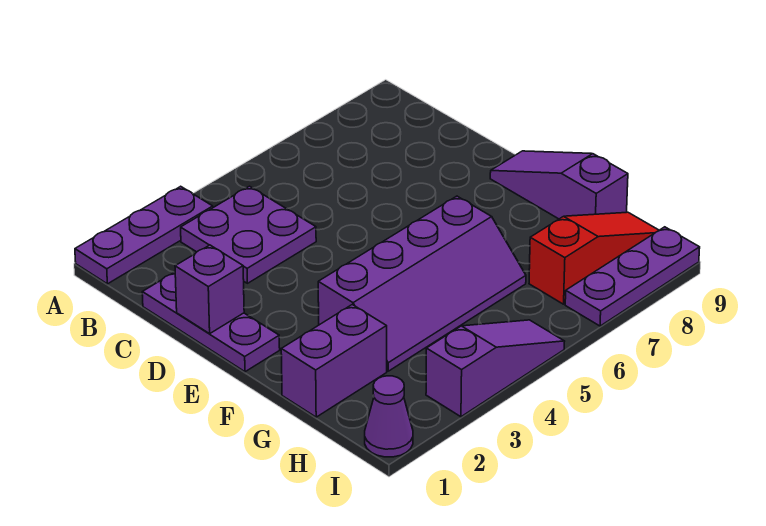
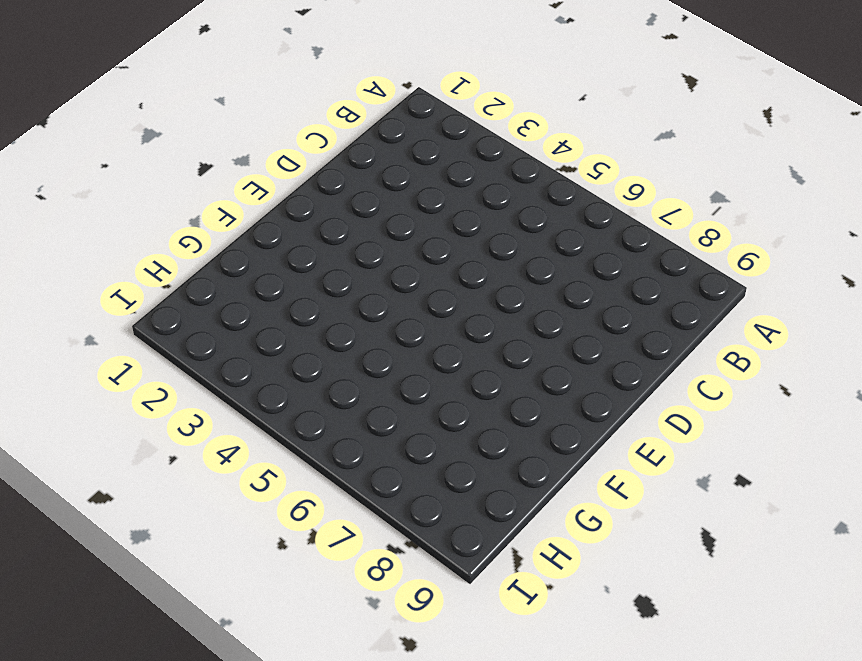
none -> purple 1x3 plate [75,186,213,284]
none -> purple 2x2 plate [181,186,316,283]

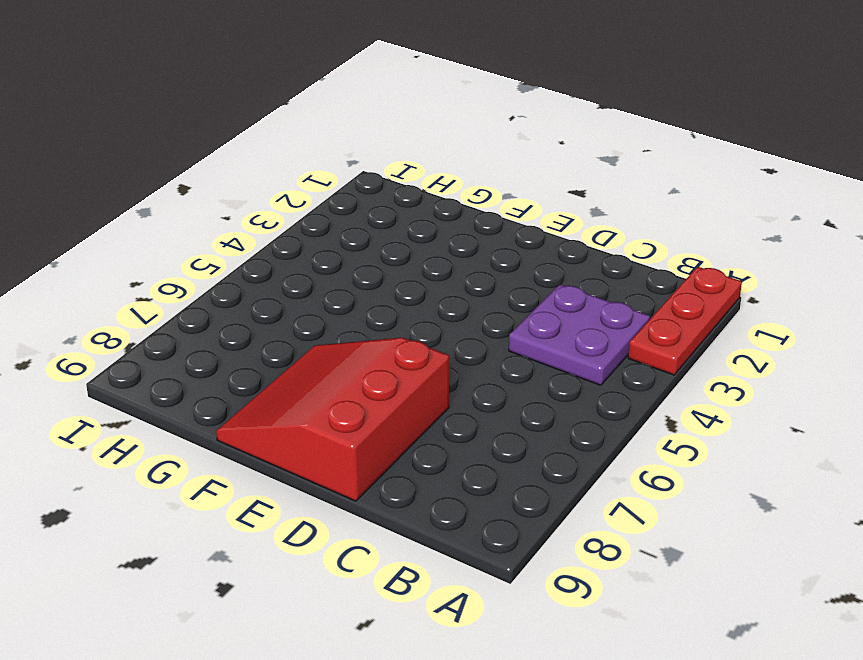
red 1x3 plate [628,267,742,375] -> purple 1x3 plate [75,186,213,284]
red 3x3 slope [216,338,449,501] -> purple 1x3 slope [490,151,628,219]
none -> purple 1x3 plate [142,272,280,372]
none -> purple 2x4 slope [318,196,526,371]

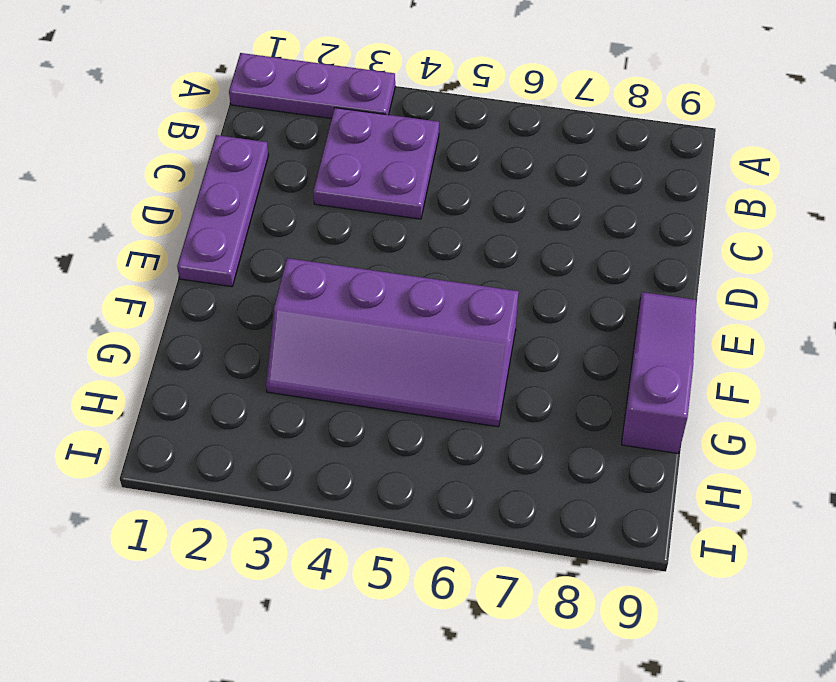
none -> purple 1x2 brick [281,305,387,417]
none -> red 1x3 slope [529,212,659,304]

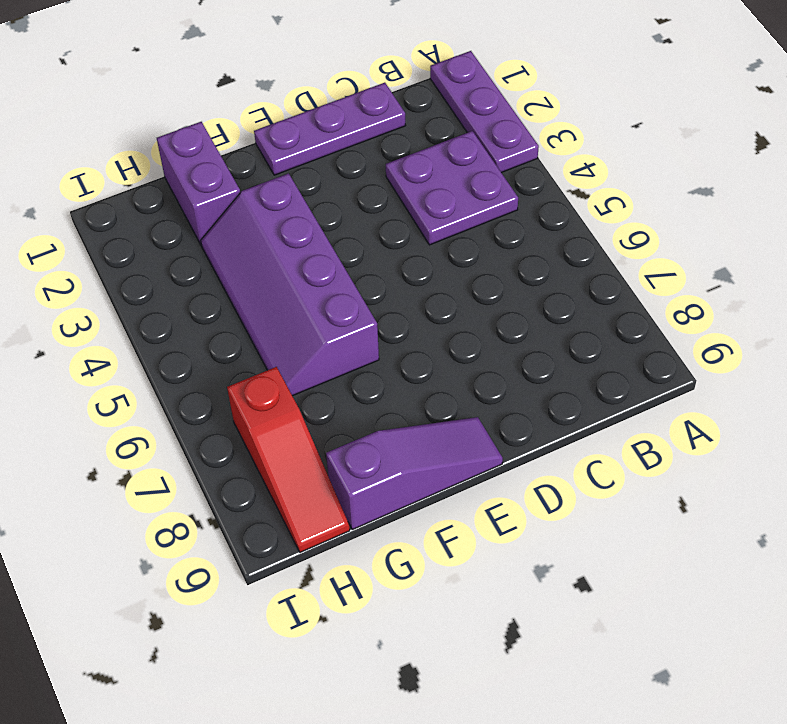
none -> purple 1x1 cone [365,376,413,457]
none -> purple 1x3 slope [426,320,565,417]

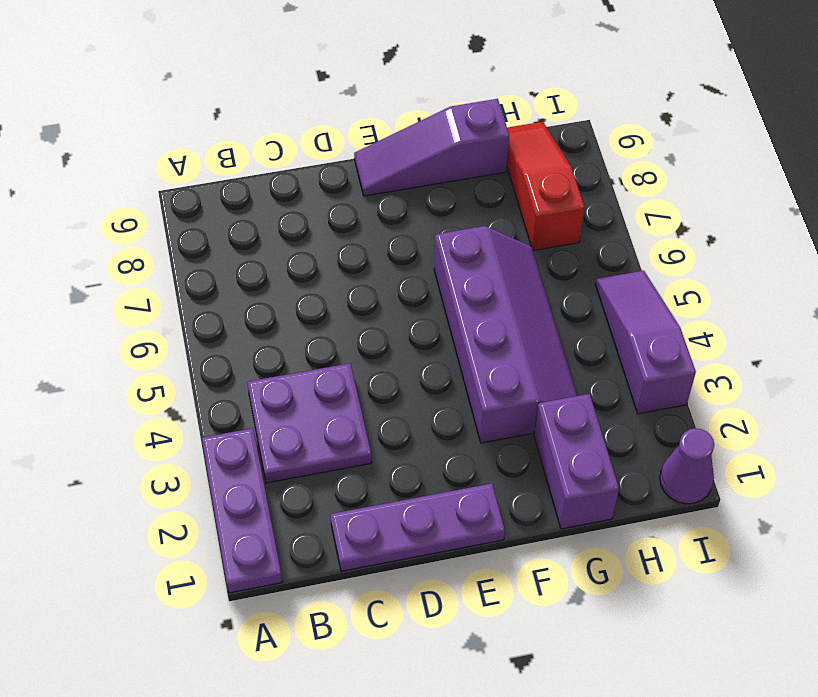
none -> purple 1x3 plate [565,227,700,326]
none -> purple 1x1 brick [175,245,244,334]

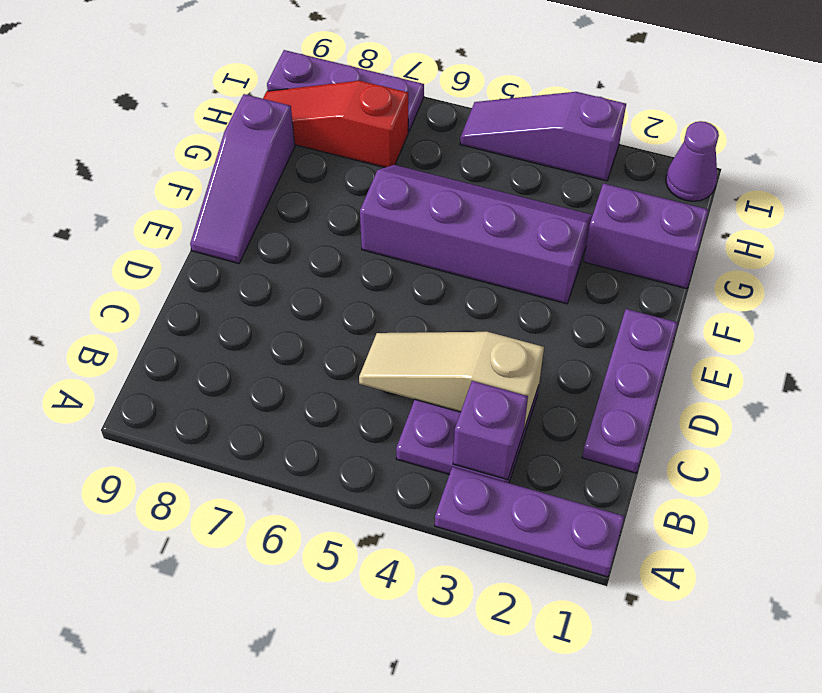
purple 1x1 brick [453,381,528,480] -> purple 1x1 brick moved to [175,245,244,334]
tan 1x3 slope [359,332,544,429] -> none

